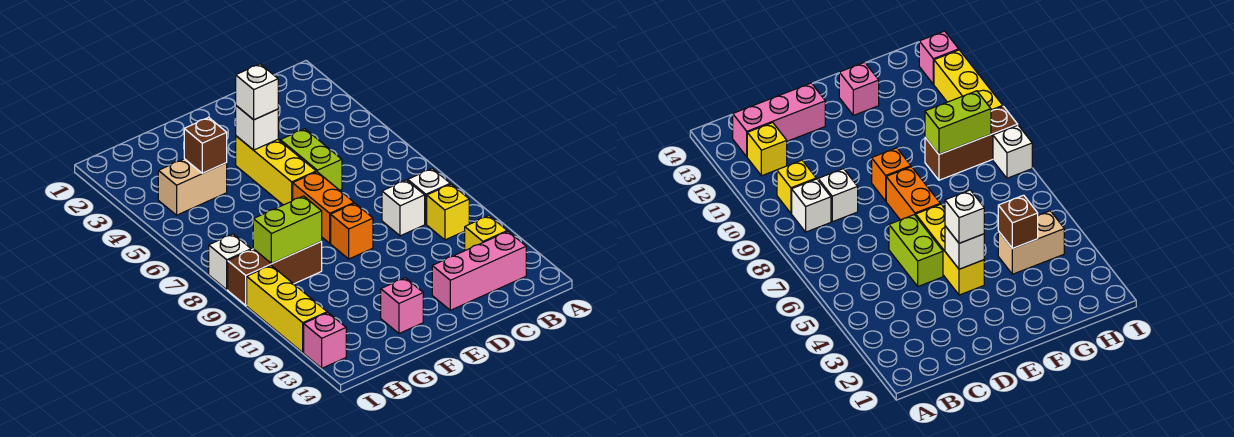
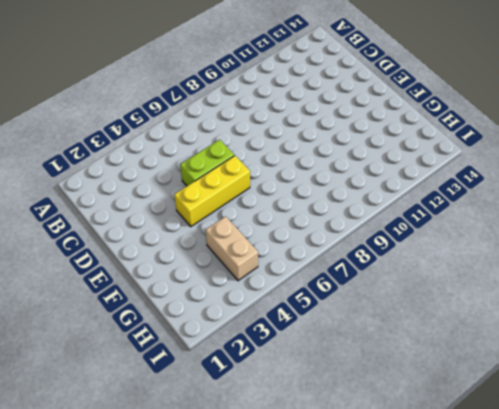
none -> white 1x1 brick [408,169,450,224]
none -> yellow 1x1 brick [427,184,469,240]
none -> yellow 1x1 brick [465,216,507,250]

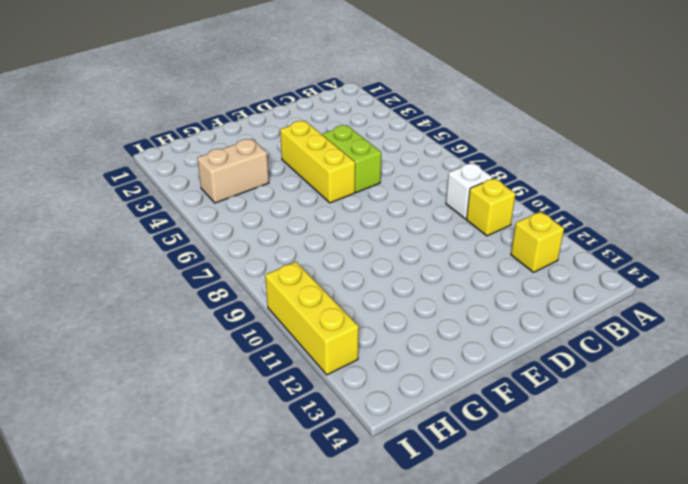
none -> pink 1x3 brick [432,231,526,310]
none -> white 1x1 brick [382,180,425,236]
none -> orange 1x2 brick [293,172,354,243]

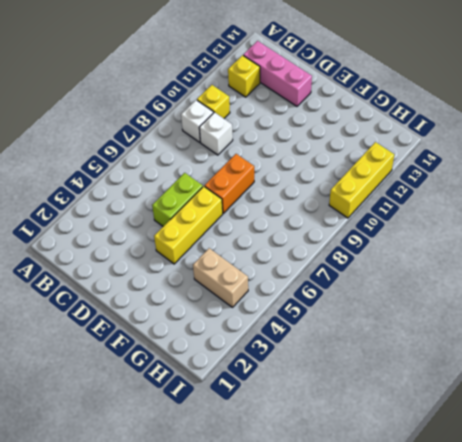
none -> orange 1x1 brick [331,203,373,259]
none -> pink 1x1 brick [381,278,423,333]
none -> brown 1x3 brick [228,241,322,305]

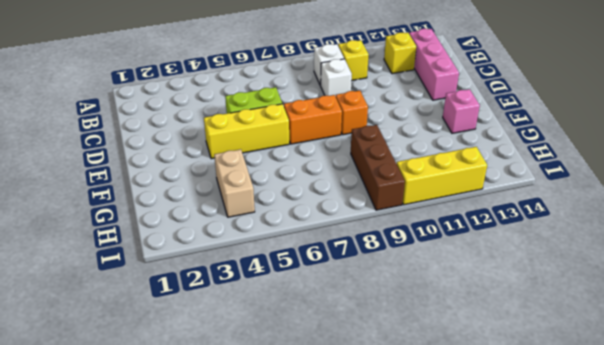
none -> white 1x1 brick [209,234,251,290]
none -> pink 1x1 brick [304,313,346,368]
none -> white 1x1 brick [236,106,278,150]

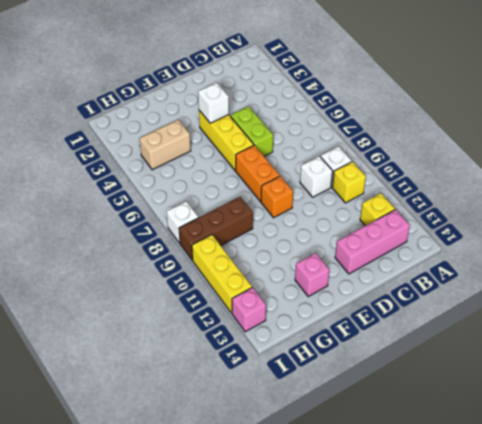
none -> brown 1x1 brick [184,117,227,173]
none -> lime 1x2 brick [253,196,322,264]
none -> white 1x1 brick [236,64,278,120]

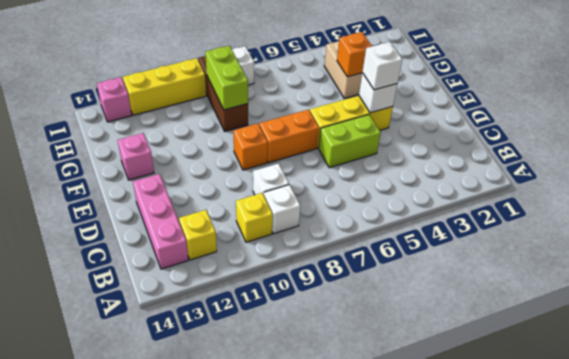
orange 1x1 brick [337,32,372,77] -> brown 1x1 brick [184,117,227,173]

